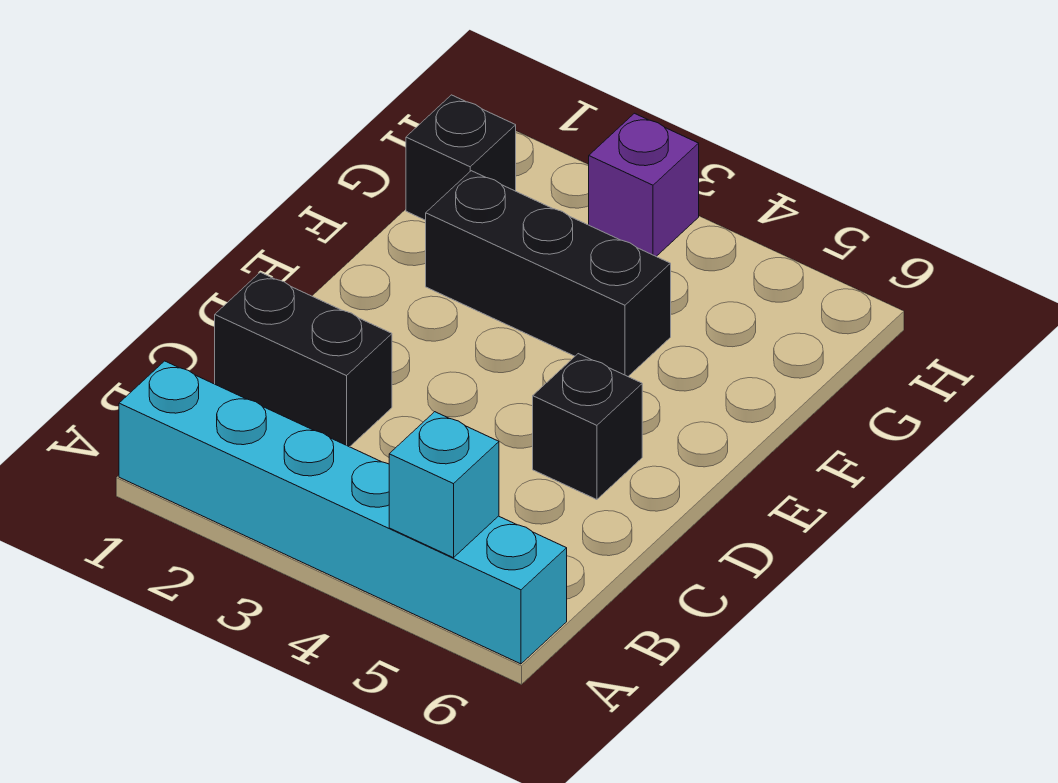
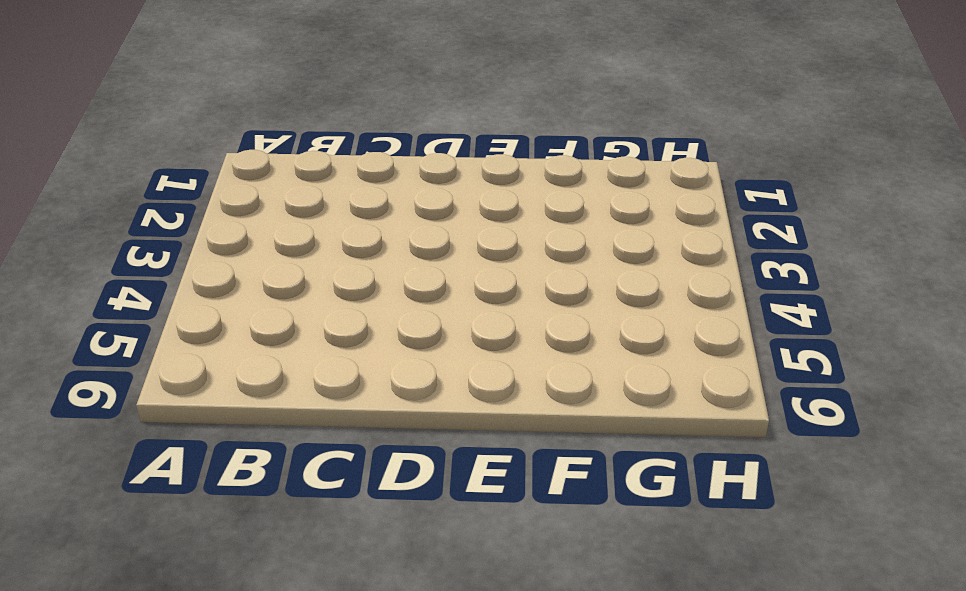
none -> cyan 1x6 brick [119,361,567,664]
none -> black 1x2 brick [215,272,392,447]

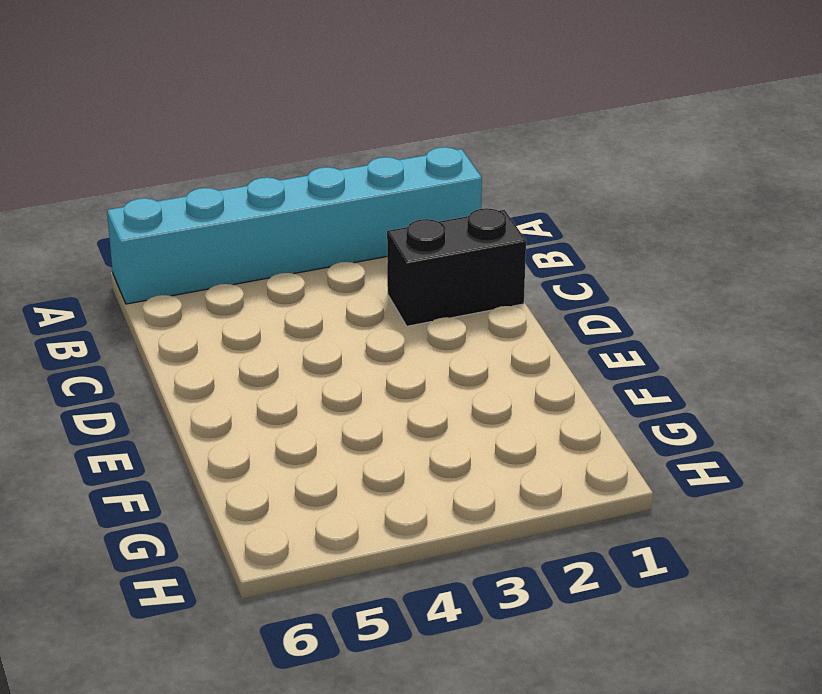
none -> black 1x1 brick [533,354,642,499]
none -> black 1x3 brick [426,171,671,376]

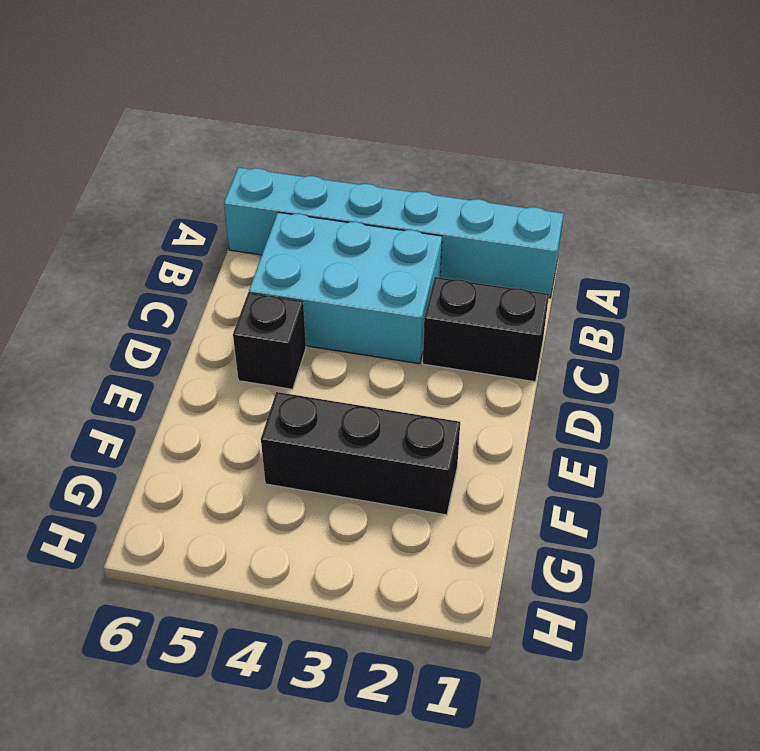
cyan 2x3 brick [249,212,442,364] -> none
none -> black 1x1 brick [406,95,516,220]
none -> purple 1x1 brick [589,113,699,256]

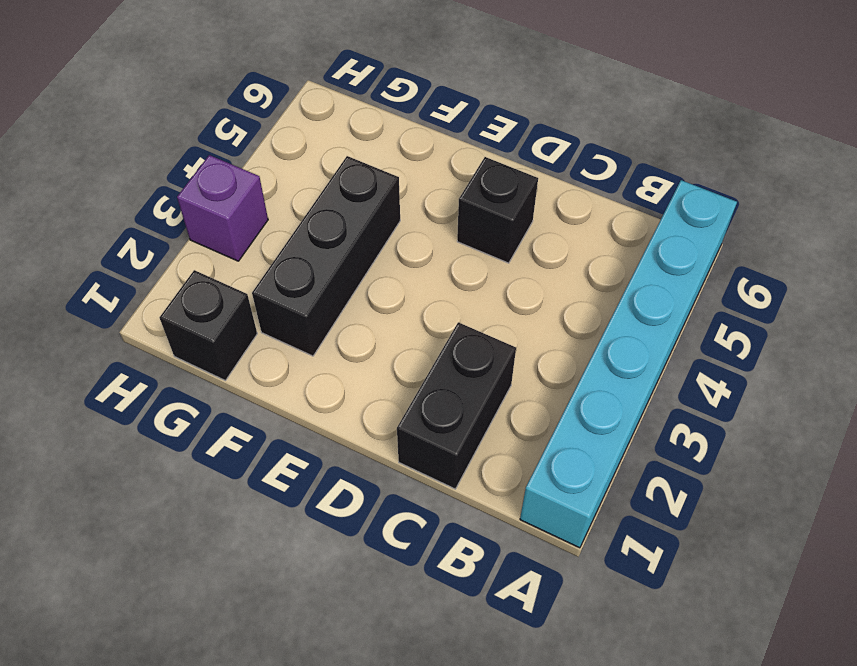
none -> cyan 1x1 brick [389,412,499,558]

